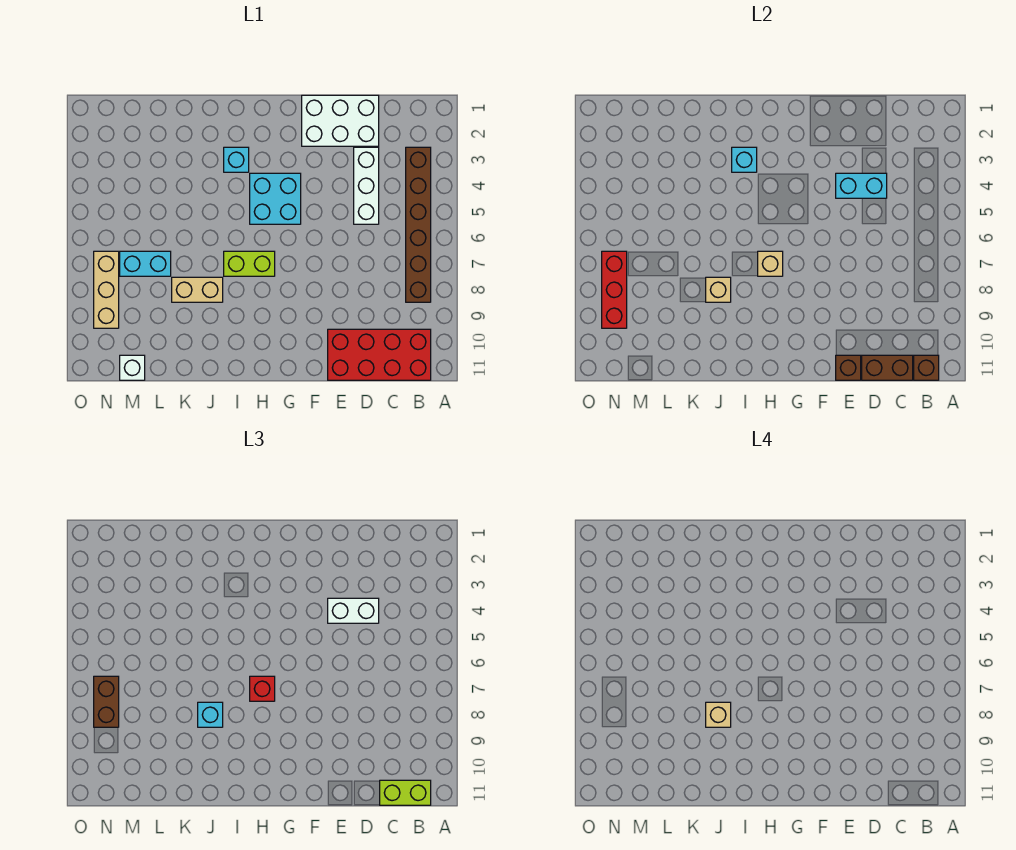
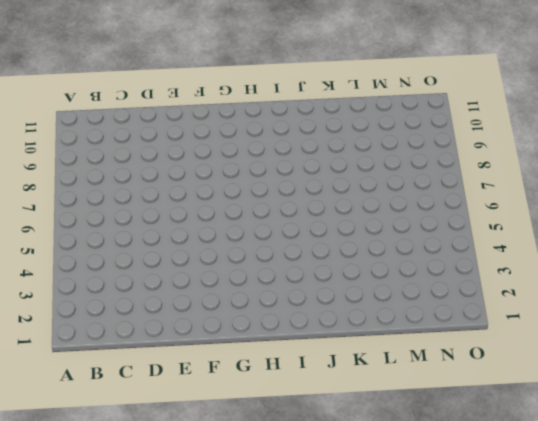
none -> brown 1x6 brick [406,147,431,302]
none -> red 2x4 brick [328,329,431,380]
none -> white 2x3 brick [302,95,379,146]

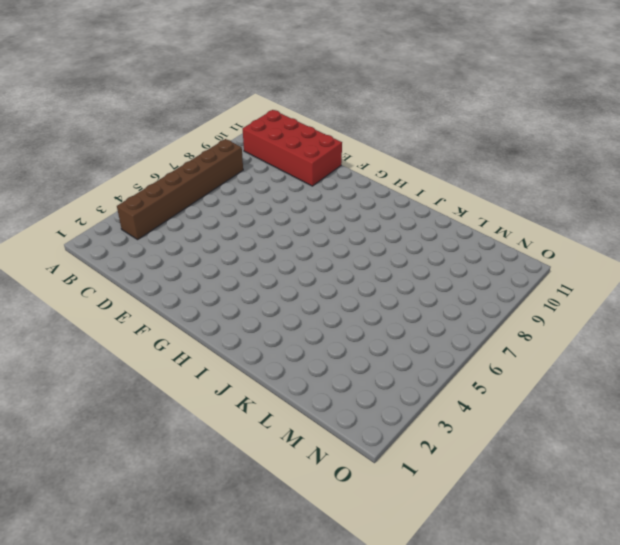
none -> white 2x3 brick [302,95,379,146]
none -> white 1x3 brick [354,147,379,224]
none -> cyan 2x2 brick [250,173,301,224]

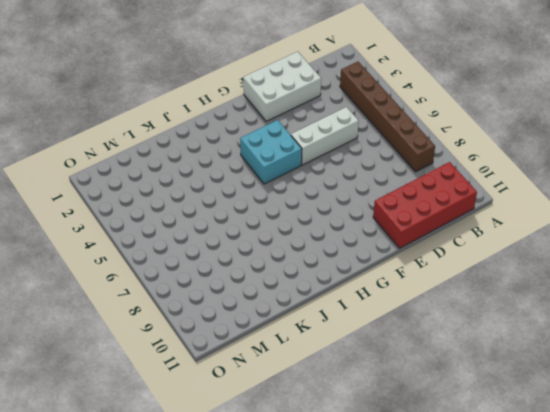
white 1x3 brick [291,107,359,165] -> white 1x3 brick turned to [354,147,379,224]
none -> lime 1x2 brick [224,251,275,276]
none -> cyan 1x1 brick [224,147,249,172]
none -> tan 1x2 brick [172,277,223,302]

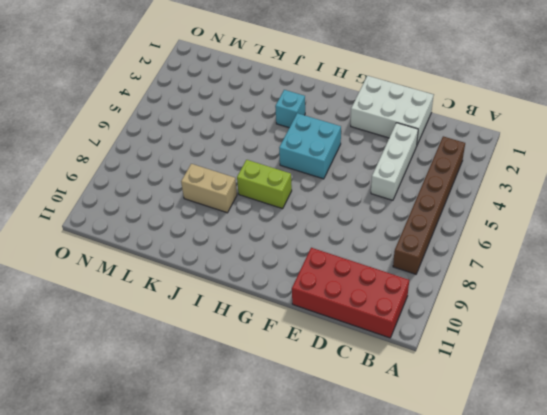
none -> cyan 1x2 brick [120,251,171,276]
none -> white 1x1 brick [120,355,145,380]
none -> tan 1x3 brick [94,251,119,328]

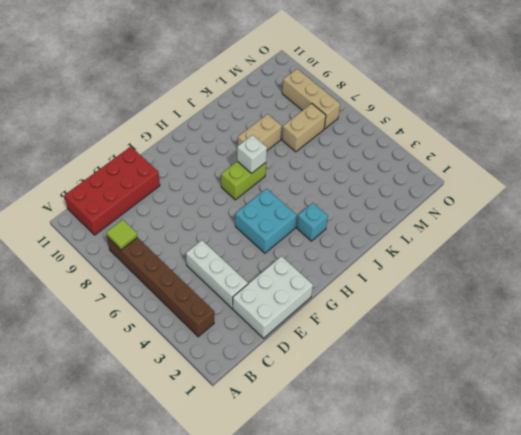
lime 1x1 tile [106,220,137,250] -> none
white 1x1 brick [237,135,267,174] -> white 1x1 brick moved to [120,355,145,380]
tan 1x2 brick [282,104,326,152] -> cyan 1x2 brick [120,251,171,276]
none -> brown 1x1 brick [914,355,939,380]
none -> brown 1x2 brick [862,355,913,380]
none -> cyan 1x2 brick [836,173,887,198]

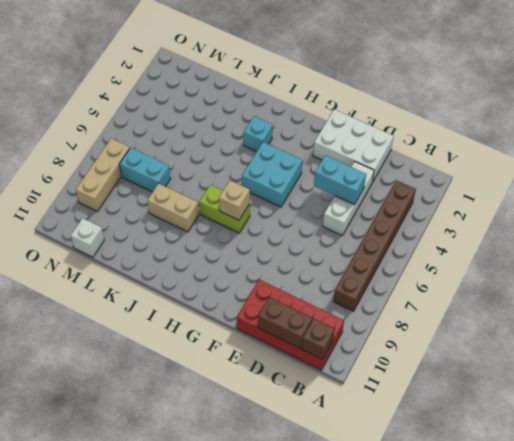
none -> brown 1x1 brick [836,355,861,380]
none -> cyan 1x1 brick [732,147,757,172]
none -> tan 1x1 brick [706,277,731,302]

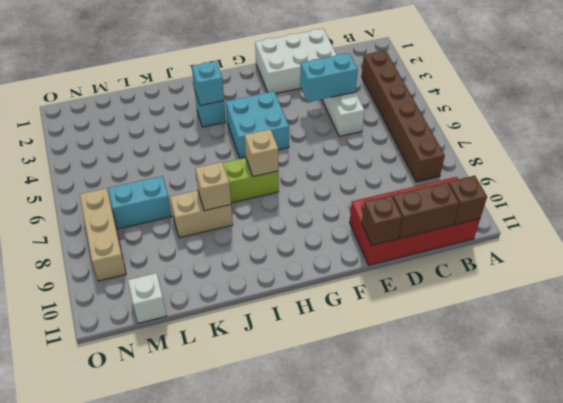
none -> red 1x3 brick [602,251,627,328]
none -> lime 1x2 brick [380,780,431,805]
none -> white 1x2 brick [328,598,379,623]

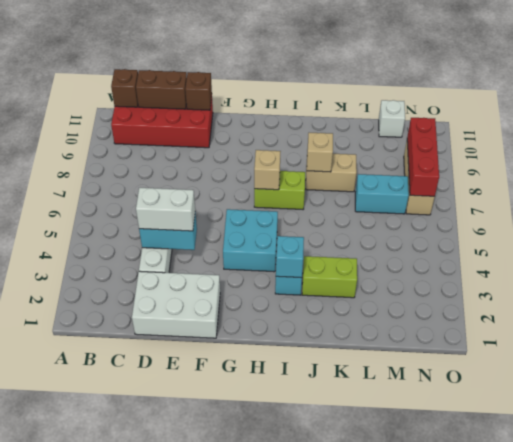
lime 1x2 brick [302,256,357,298] -> lime 1x2 brick moved to [380,780,431,805]
none -> brown 1x6 brick [406,147,431,302]
none -> red 1x1 brick [250,676,275,701]
none -> cyan 1x1 brick [198,702,223,727]

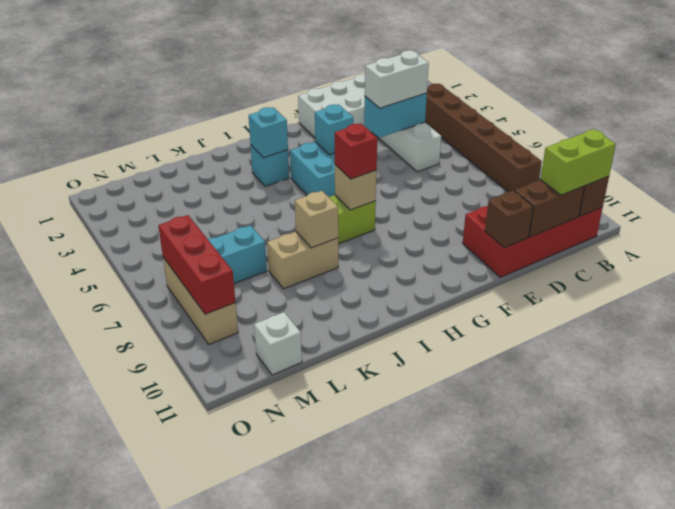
cyan 1x1 brick [315,104,353,155] -> cyan 1x1 brick moved to [198,702,223,727]
none -> brown 1x2 brick [94,676,119,727]
none -> tan 1x1 brick [706,702,731,727]

